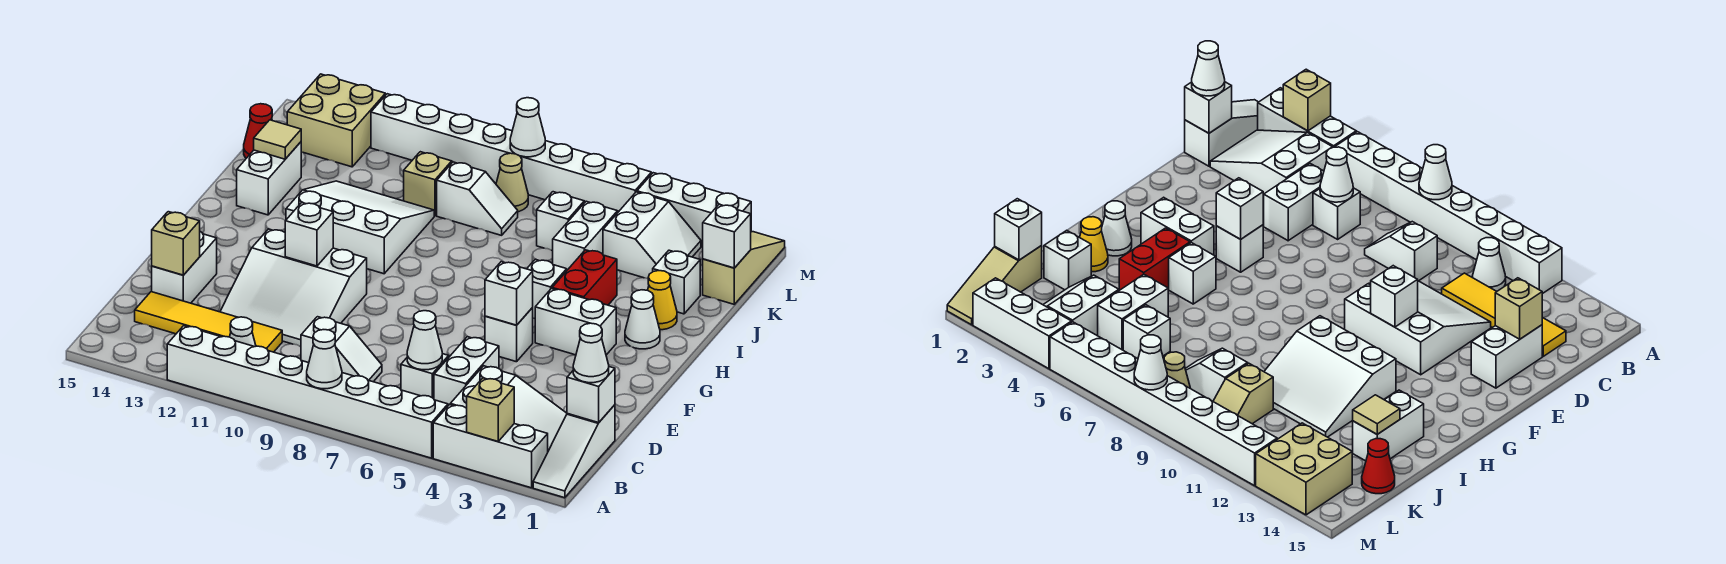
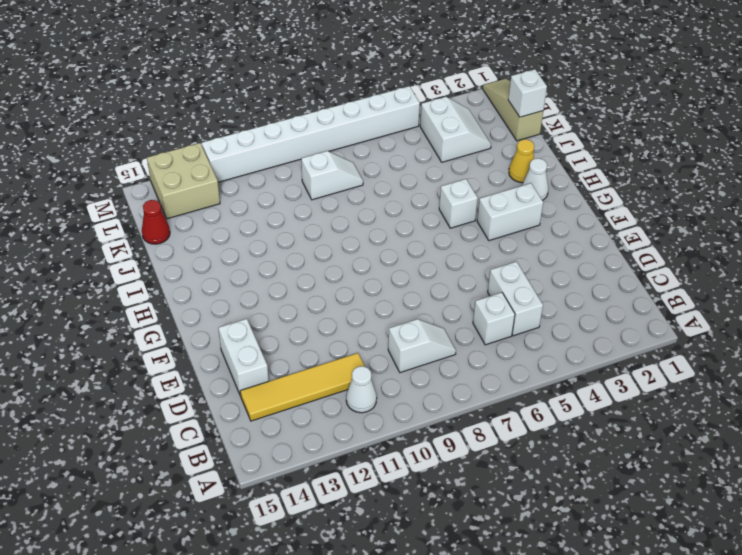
none -> white 1x3 slope [533,405,615,498]
none -> white 1x3 brick [433,405,548,488]
none -> white 1x8 brick [167,326,448,458]
none -> white 2x3 slope [450,366,567,451]

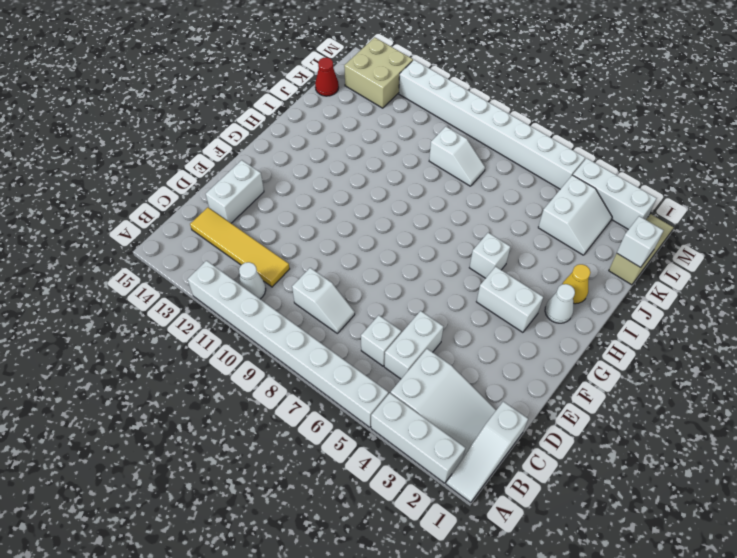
none -> white 3x3 slope [220,229,367,347]
none -> white 1x1 brick [485,308,533,362]
none -> red 1x2 brick [552,250,617,305]
none -> white 3x3 slope [286,181,434,274]

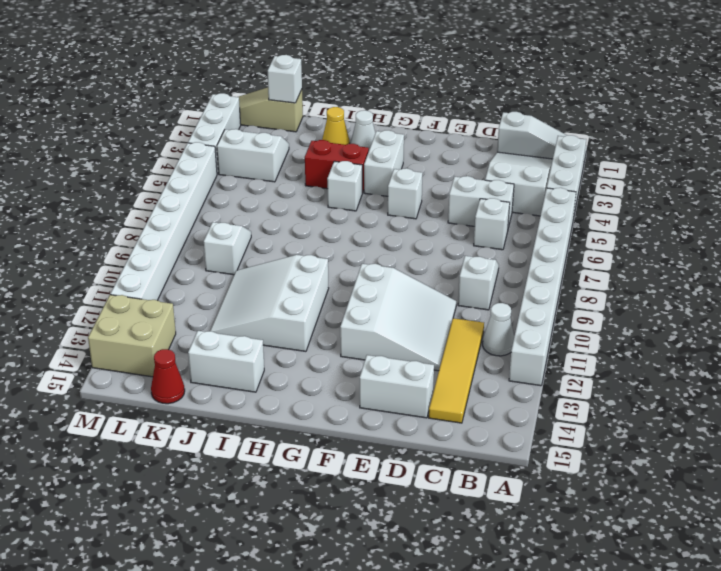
none -> white 1x1 brick [653,250,700,314]
none -> white 1x2 brick [553,201,618,270]
none -> white 1x1 brick [537,192,584,251]
none -> tan 1x2 slope [404,152,453,216]

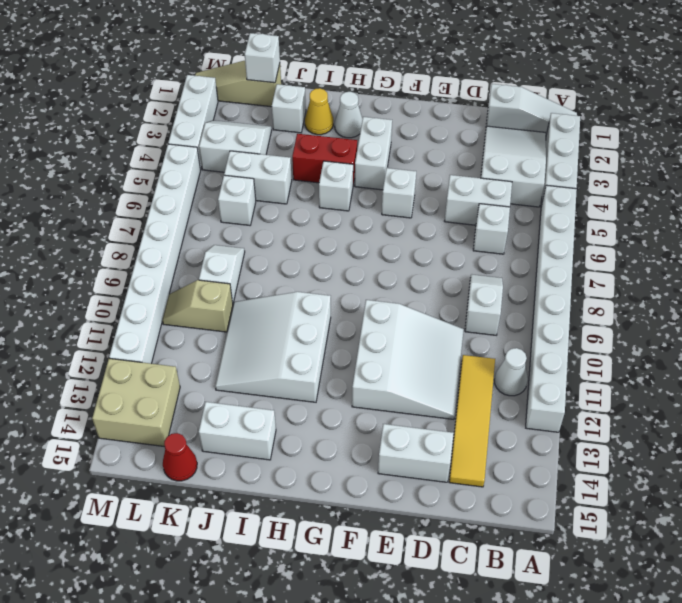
none -> tan 1x1 cone [496,153,528,212]
none -> tan 1x1 brick [467,378,514,442]
none -> white 1x1 cone [307,330,342,389]
none -> white 1x1 brick [567,367,615,423]

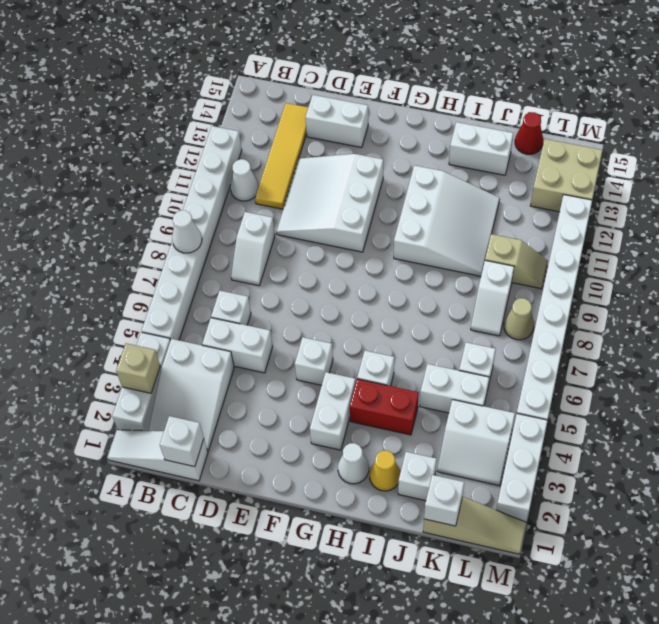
none -> white 1x1 cone [407,311,442,370]
none -> tan 1x1 brick [152,212,200,275]
none -> white 1x1 brick [485,262,533,325]
none -> white 1x1 brick [285,203,333,266]

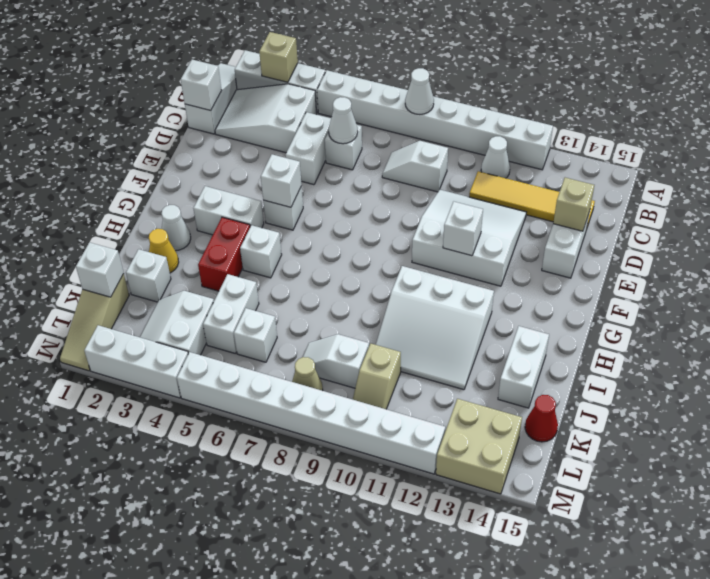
none -> tan 1x1 tile [254,120,301,159]
none -> white 1x1 cone [510,98,545,157]
none -> white 1x1 cone [573,323,609,383]

